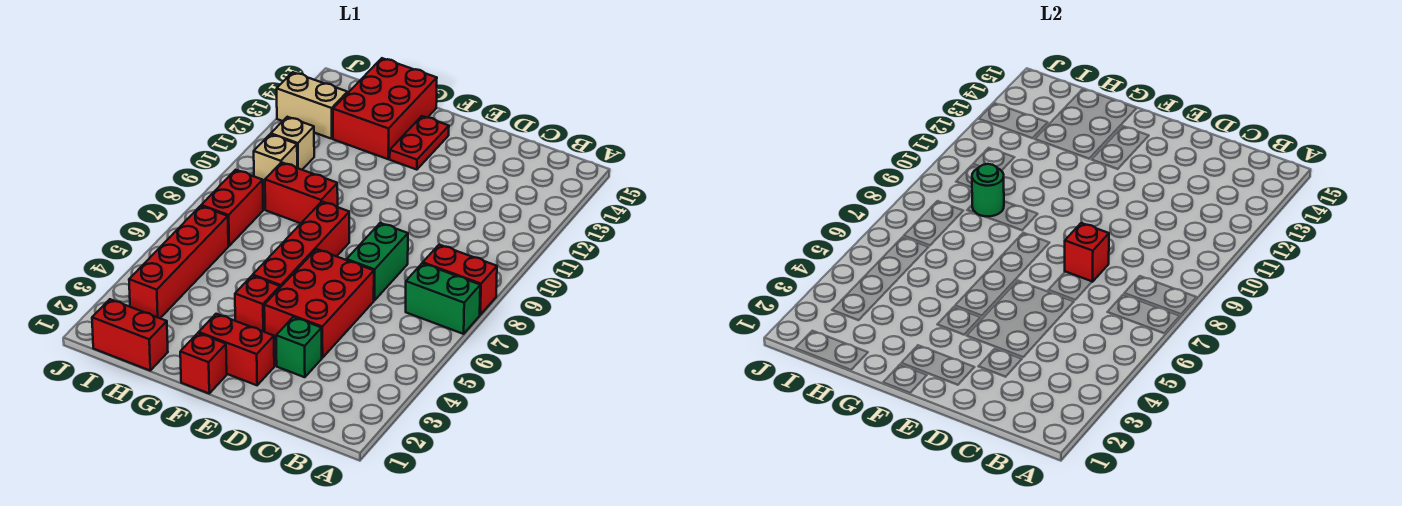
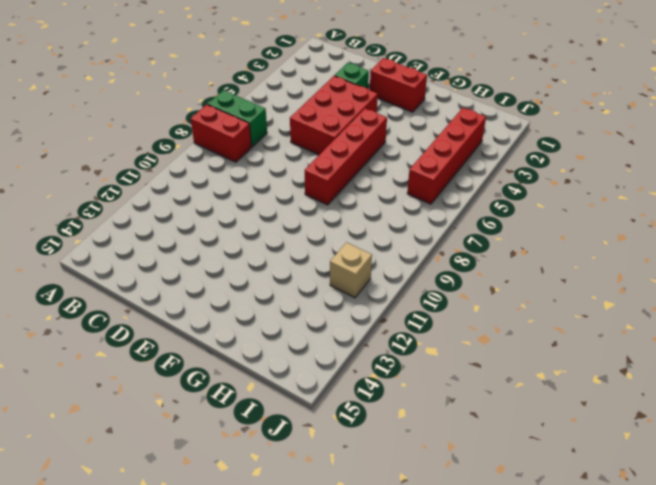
none -> green 1x2 brick [347,223,408,301]
none -> red 1x1 brick [180,333,227,393]
none -> red 1x1 brick [235,276,280,332]

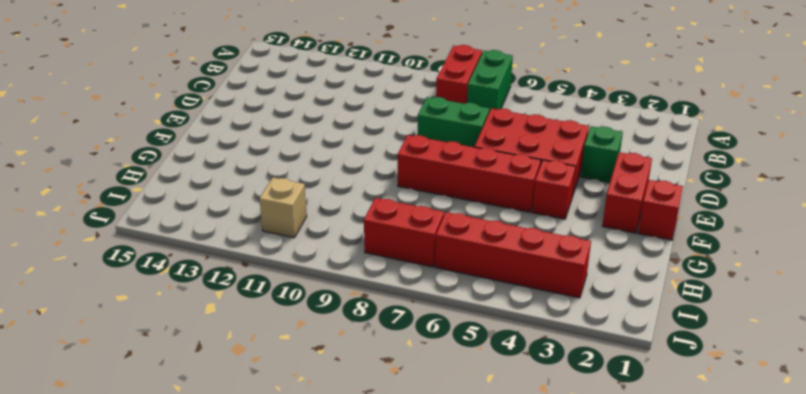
none -> red 1x2 plate [390,116,449,170]
none -> red 1x2 brick [265,162,338,223]
none -> red 2x3 brick [333,58,437,159]

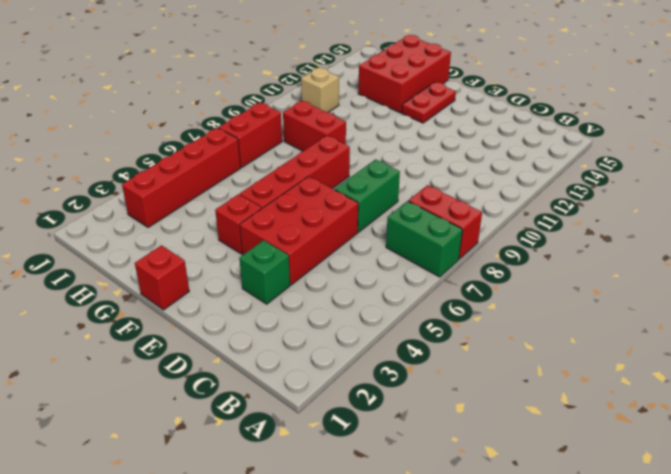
none -> red 1x2 brick [199,314,274,385]
none -> red 1x2 brick [92,299,168,370]
none -> tan 1x1 brick [254,134,297,186]

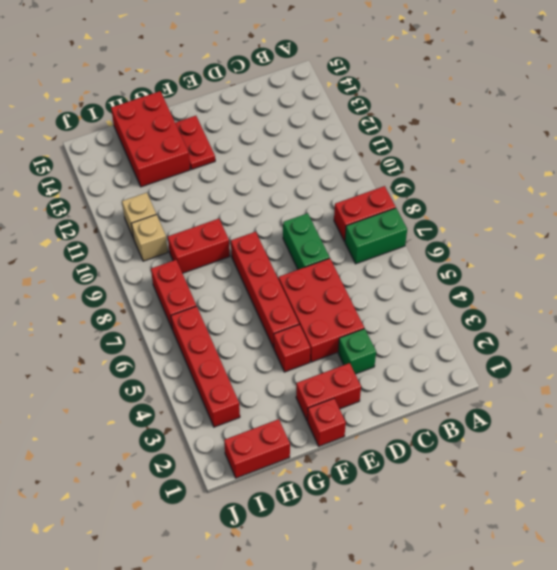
none -> tan 1x2 brick [277,72,347,139]
none -> red 1x1 brick [1065,223,1109,282]
none -> green 1x1 round brick [972,164,1004,216]

